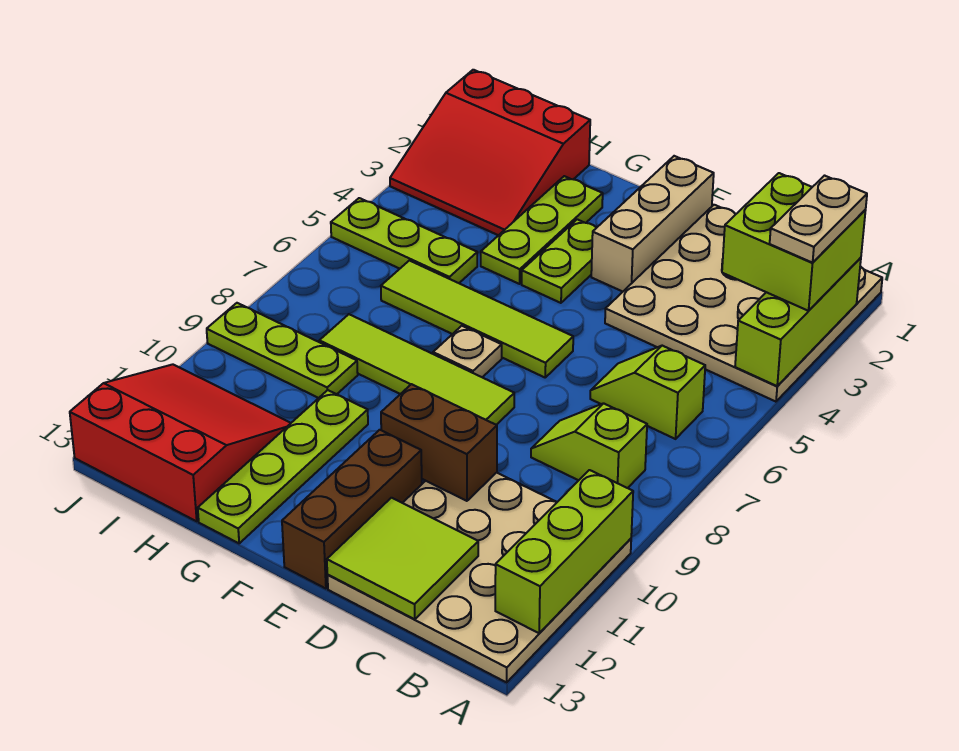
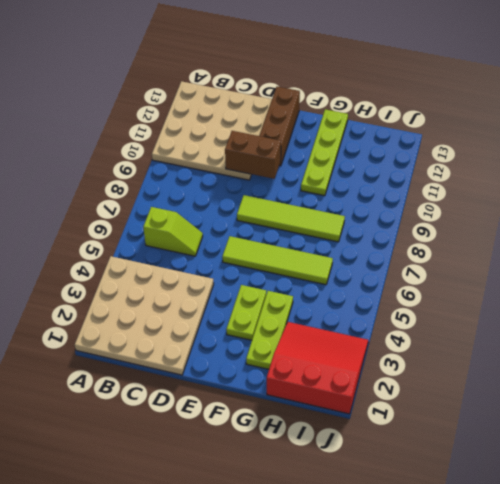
none -> lime 1x2 slope [531,403,647,488]
none -> tan 1x3 brick [591,156,714,292]
none -> tan 1x1 plate [433,326,502,377]

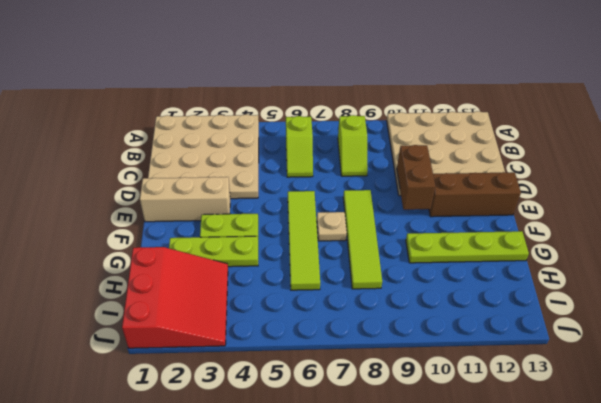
none -> lime 1x3 plate [331,198,477,283]
none -> lime 1x3 plate [207,303,358,398]
none -> red 3x3 slope [70,364,291,521]

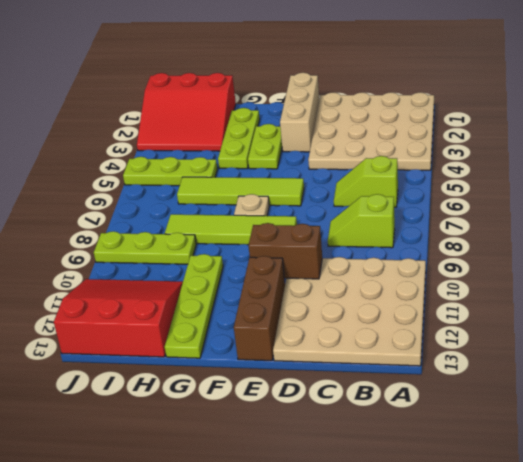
none -> lime 1x3 brick [735,258,861,386]
none -> lime 1x3 brick [495,470,633,633]
none -> lime 2x2 tile [327,498,478,619]

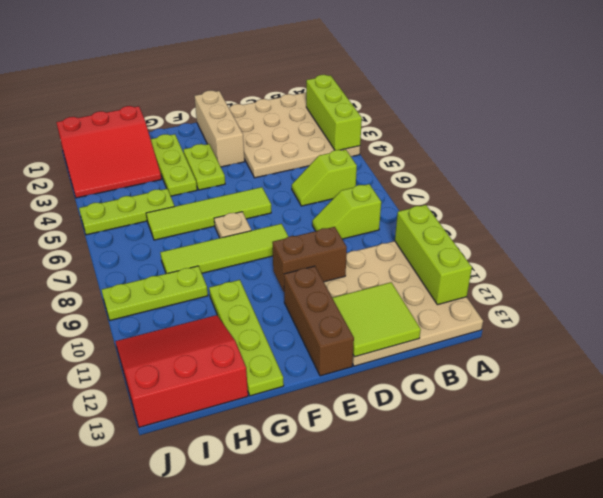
none -> lime 2x2 brick [722,173,866,311]
none -> tan 1x2 plate [770,176,867,263]

